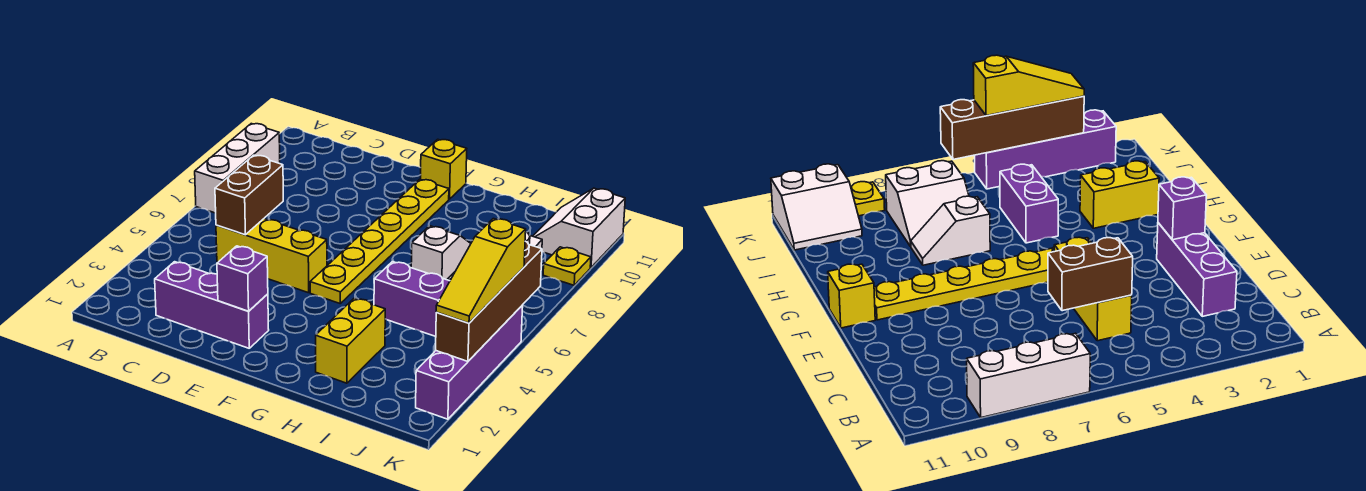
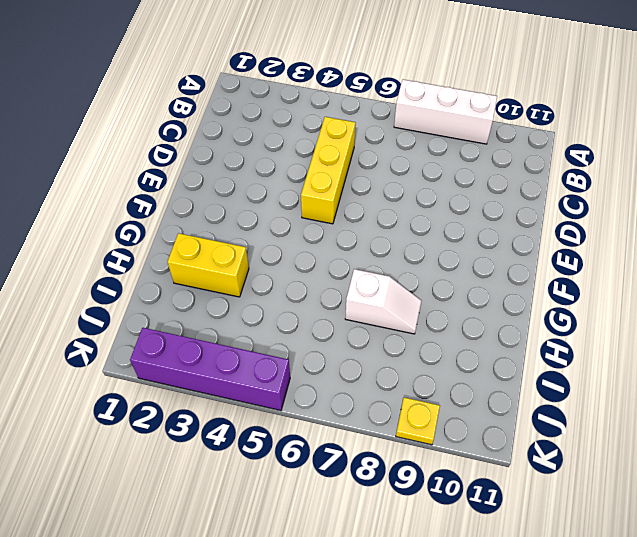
none -> purple 1x3 brick [155,262,269,348]
none -> yellow 1x6 plate [310,179,449,303]
none -> yellow 1x1 brick [420,139,467,199]

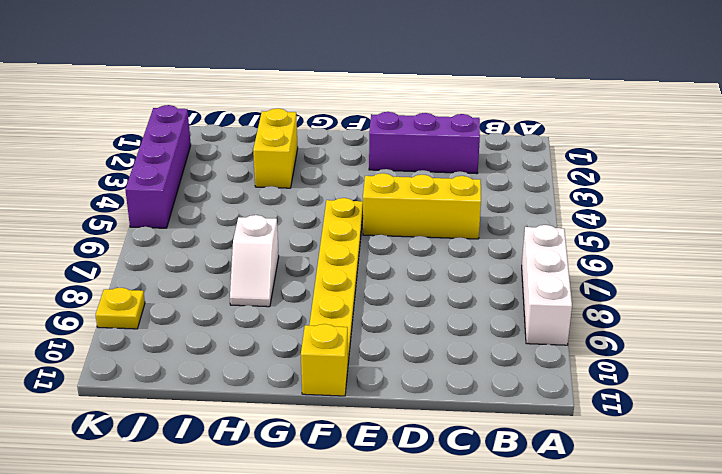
none -> purple 1x2 brick [374,262,450,337]
none -> white 2x2 slope [886,161,969,247]
none -> white 2x2 slope [533,188,625,268]

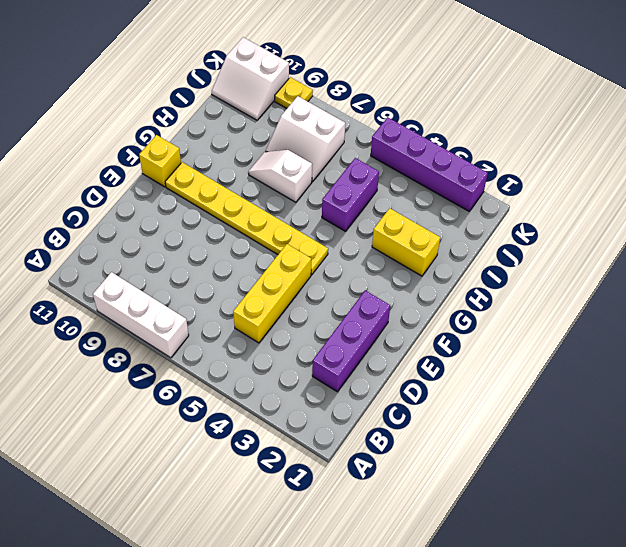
none -> brown 1x2 brick [215,155,283,235]
none -> purple 1x1 brick [217,246,268,311]
none -> brown 1x4 brick [436,241,542,361]

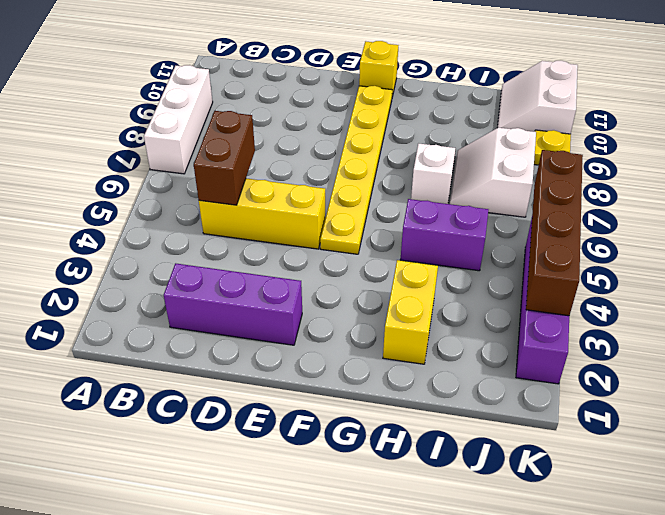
none -> purple 1x1 brick [217,246,268,311]
none -> yellow 1x3 slope [436,219,526,323]

